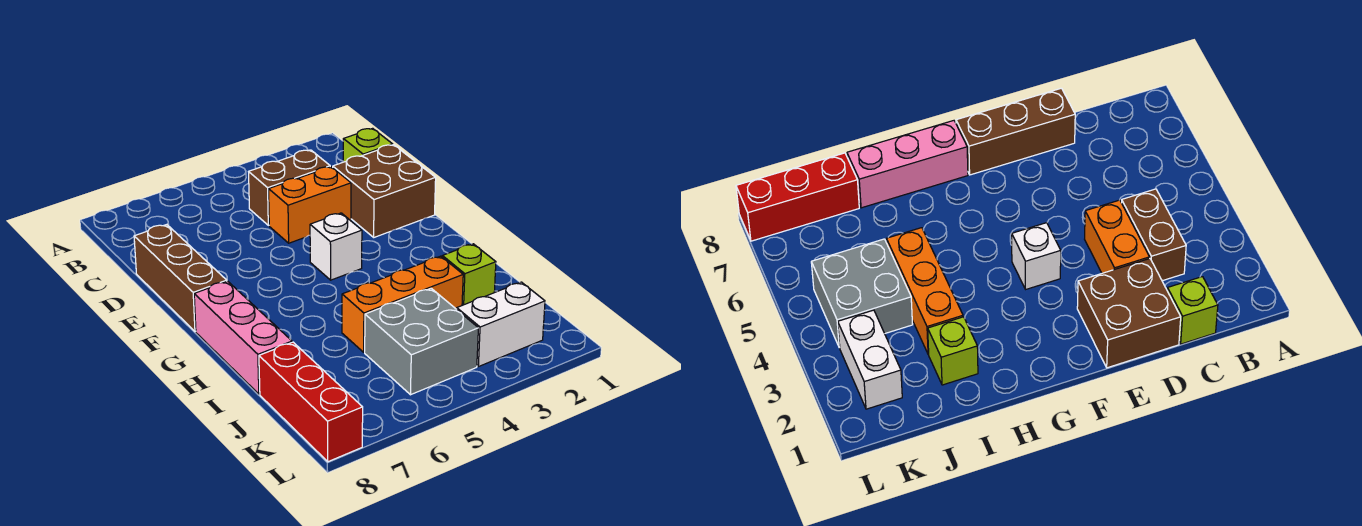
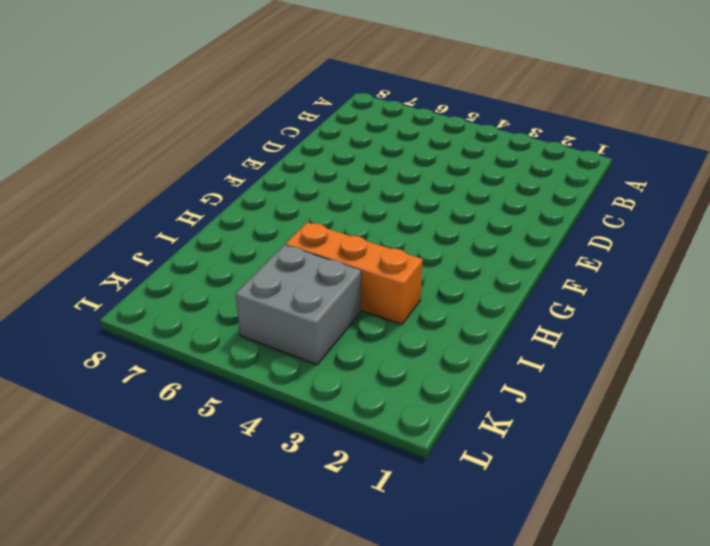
none -> lime 1x1 brick [343,128,393,162]
none -> brown 1x2 brick [249,150,330,225]
none -> brown 2x2 brick [333,145,436,237]

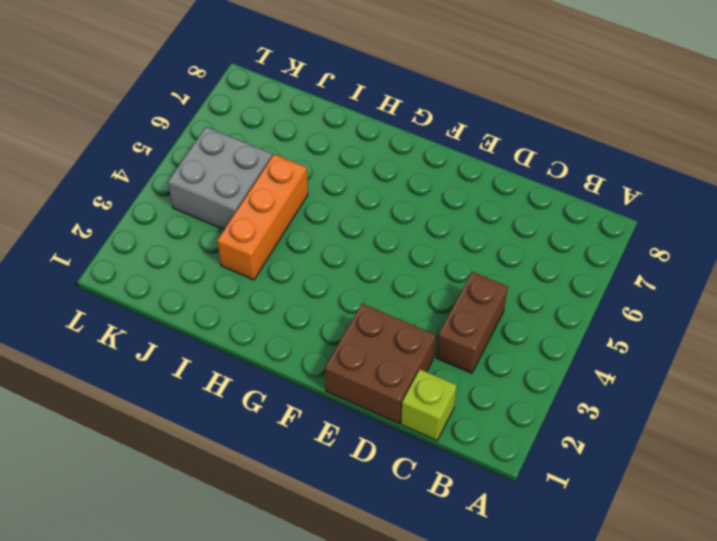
none -> orange 1x2 brick [269,167,351,243]
none -> brown 1x3 brick [134,225,227,332]
none -> white 1x1 brick [310,213,362,280]

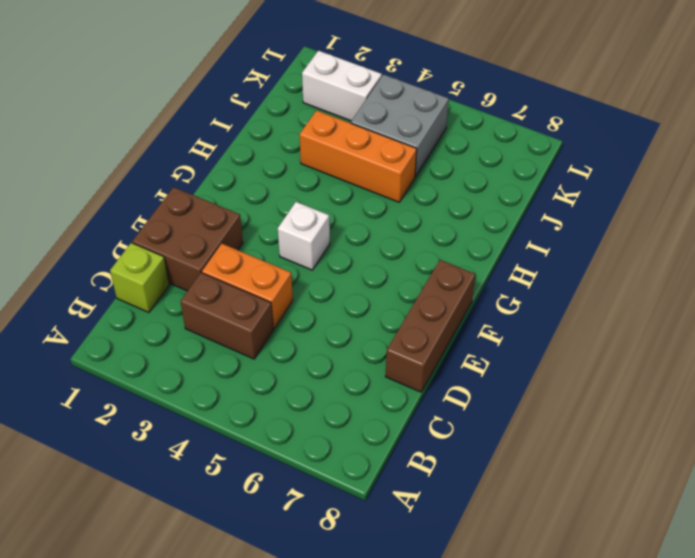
none -> pink 1x3 brick [194,281,292,394]
none -> lime 1x1 brick [442,244,496,305]
none -> red 1x3 brick [259,342,363,462]

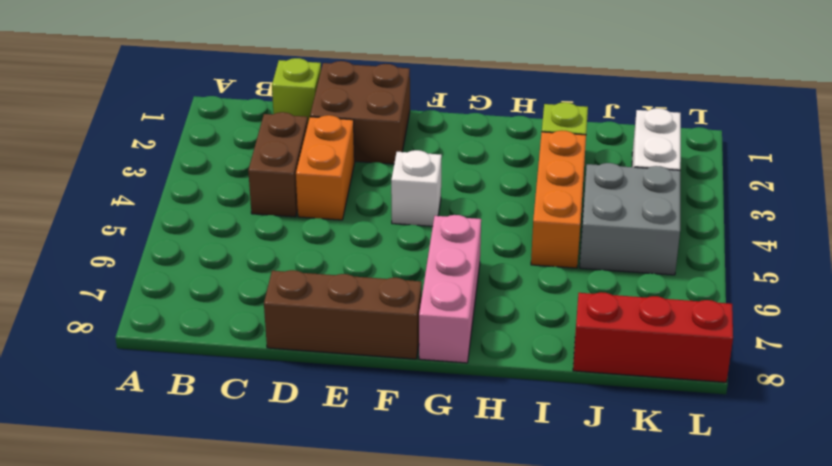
pink 1x3 brick [419,215,481,363] -> pink 1x3 brick turned to [194,281,292,394]

